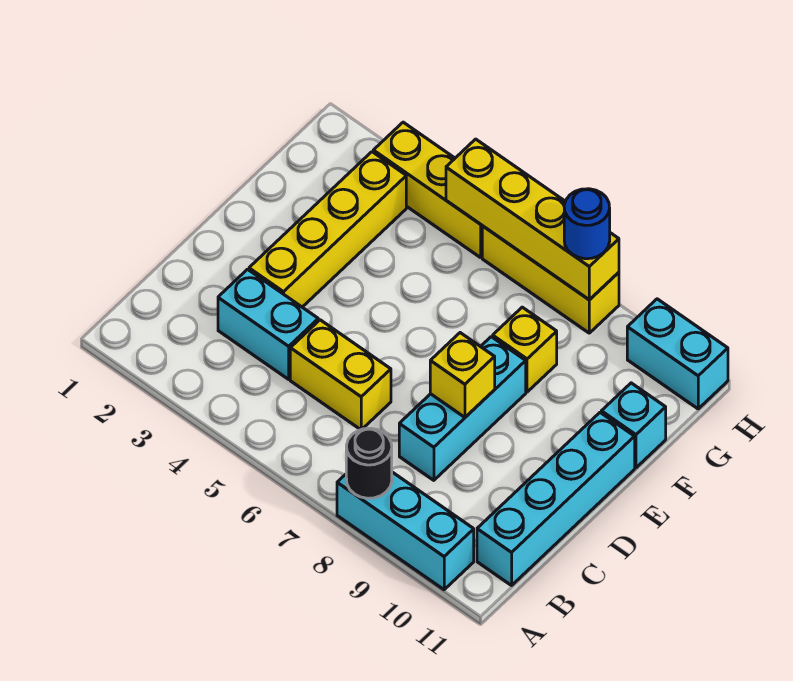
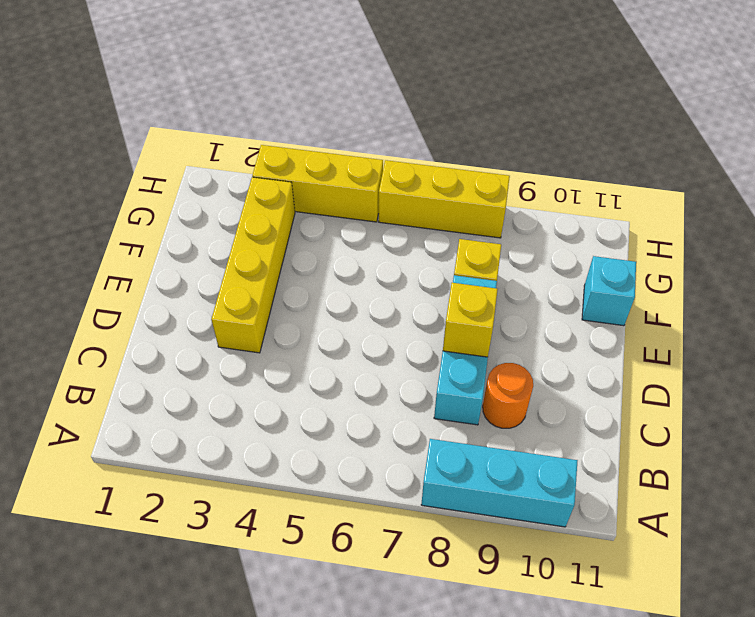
orange 1x1 round brick [483,363,533,428] -> none
none -> cyan 1x4 brick [477,413,635,585]
none -> cyan 1x2 brick [218,269,318,379]
none -> yellow 1x2 brick [290,320,391,430]

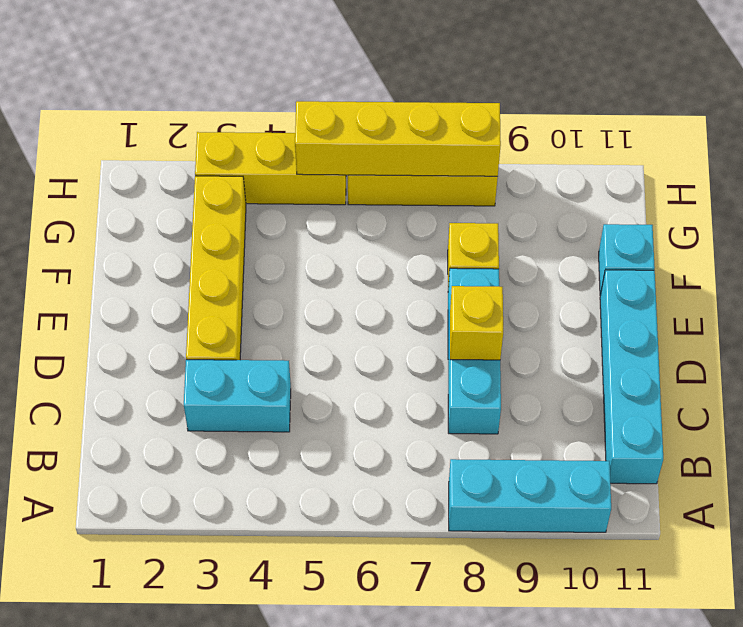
none -> yellow 1x2 brick [290,320,391,430]
none -> cyan 1x2 brick [627,299,728,409]
none -> black 1x1 round brick [346,428,392,498]

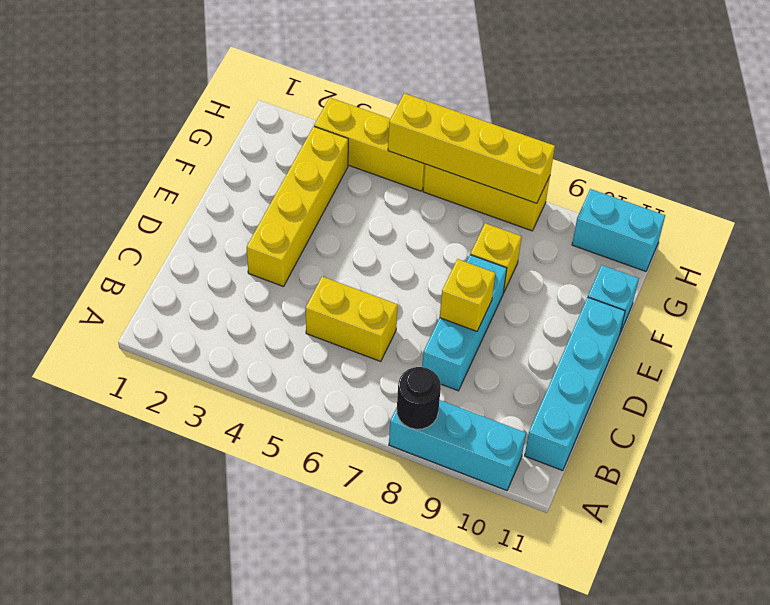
none -> cyan 1x2 brick [218,269,318,379]
none -> blue 1x1 round brick [564,189,610,259]

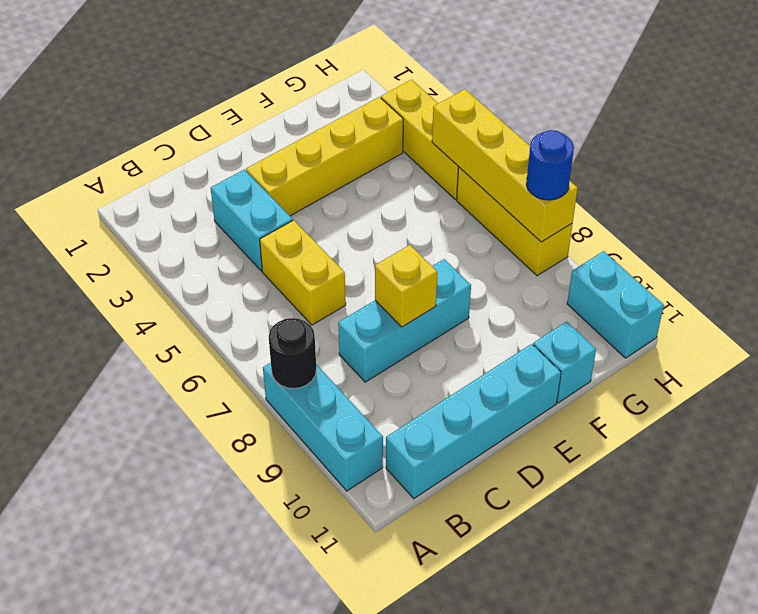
none -> yellow 1x1 brick [493,307,557,392]

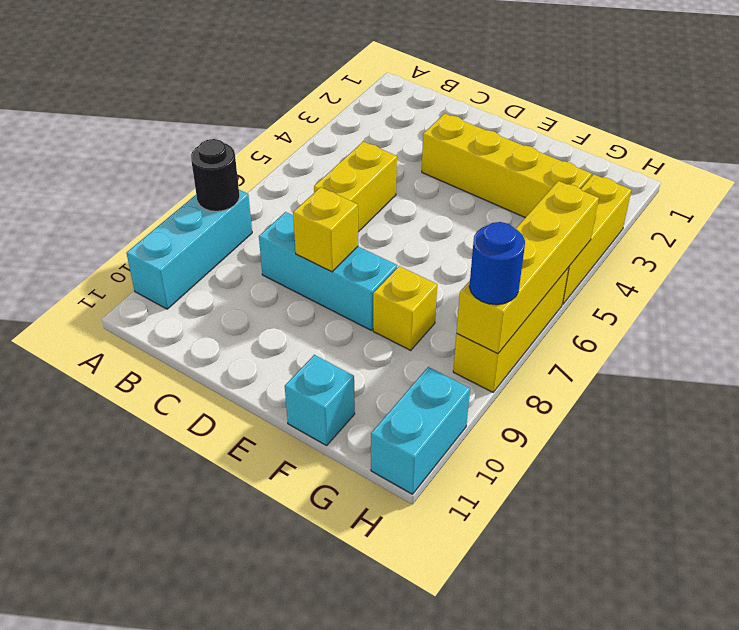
none -> cyan 1x4 brick [477,413,635,585]
none -> cyan 1x2 brick [218,269,318,379]

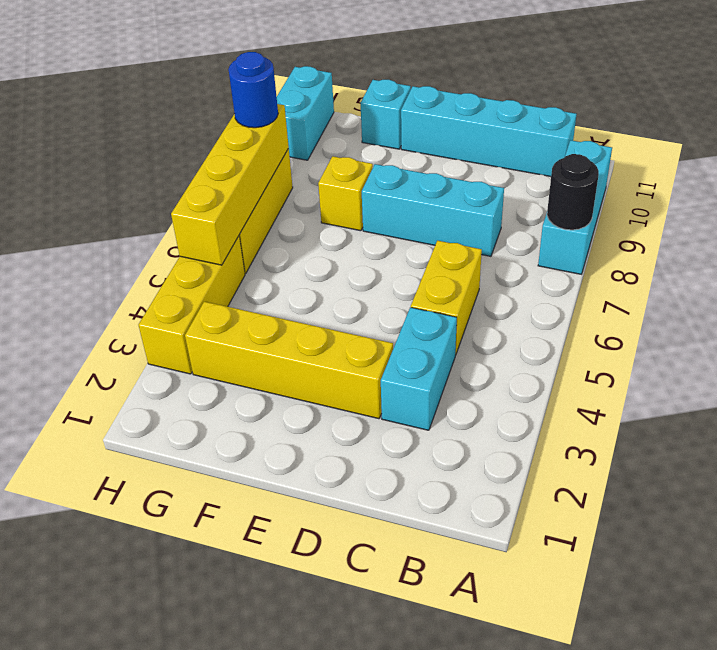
none -> yellow 1x1 brick [430,333,495,417]

